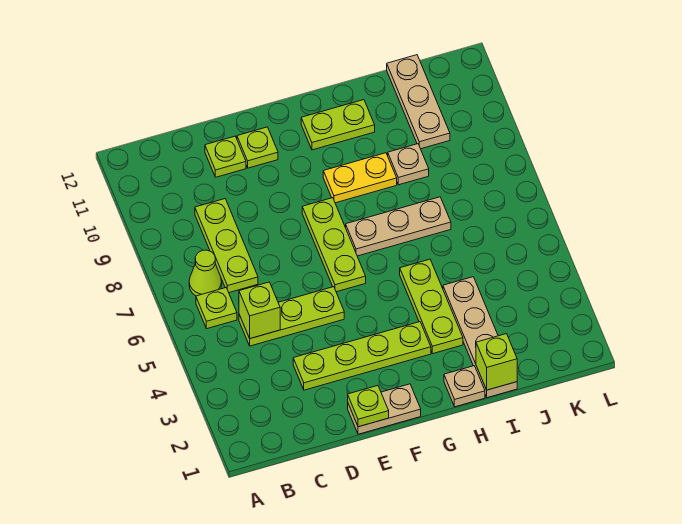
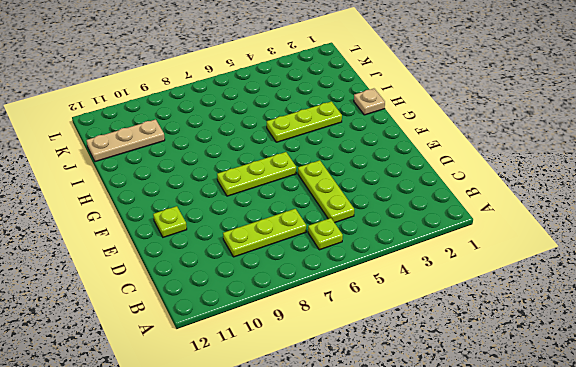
none -> lime 1x1 cone [189,250,222,296]
none -> lime 1x4 plate [293,322,431,390]
none -> lime 1x1 plate [205,136,246,177]

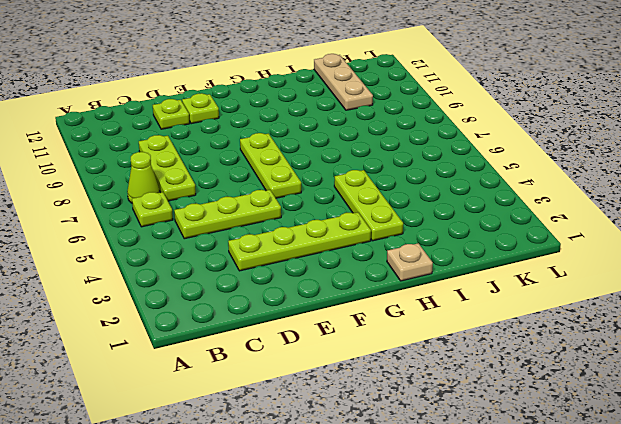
none -> tan 1x2 plate [348,384,421,434]
none -> tan 1x3 plate [346,197,451,256]
none -> yellow 1x2 plate [323,153,397,203]

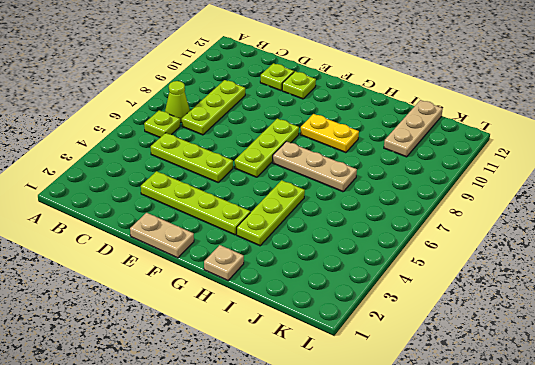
none -> lime 1x2 plate [301,100,375,150]
none -> tan 1x4 plate [443,277,517,398]
none -> tan 1x1 plate [388,144,429,185]

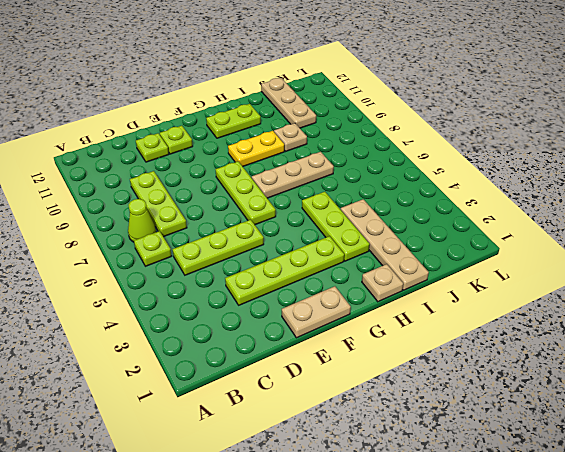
none -> lime 1x1 brick [239,282,280,339]
none -> lime 1x1 plate [348,386,389,427]
none -> lime 1x1 brick [476,334,517,390]

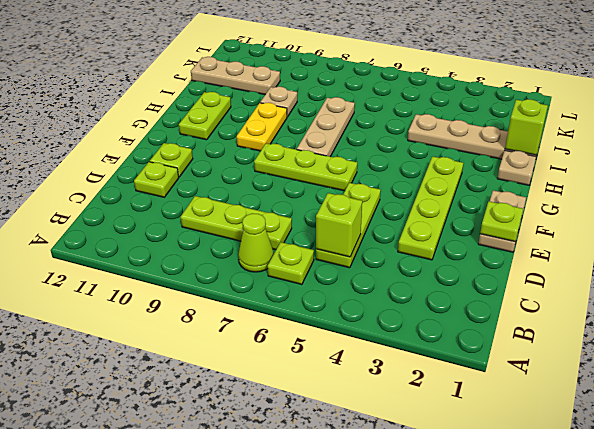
none -> lime 1x3 plate [400,259,463,354]

